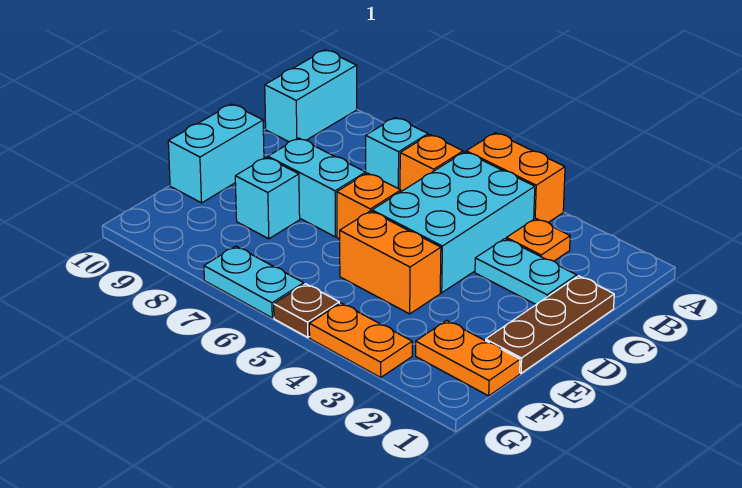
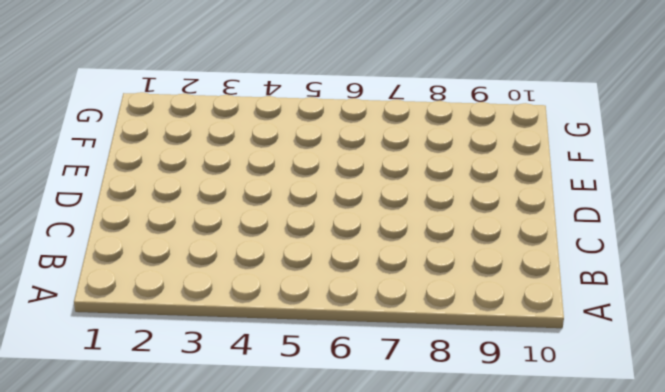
none -> orange 1x2 brick [466,133,565,223]
none -> cyan 1x2 brick [265,50,357,142]
none -> orange 1x1 plate [506,218,570,261]

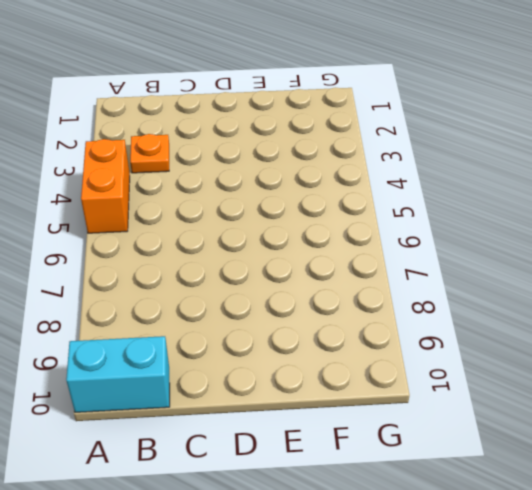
none -> cyan 2x3 brick [372,152,535,293]
none -> orange 1x1 brick [400,135,463,191]
none -> cyan 1x1 brick [366,118,428,189]

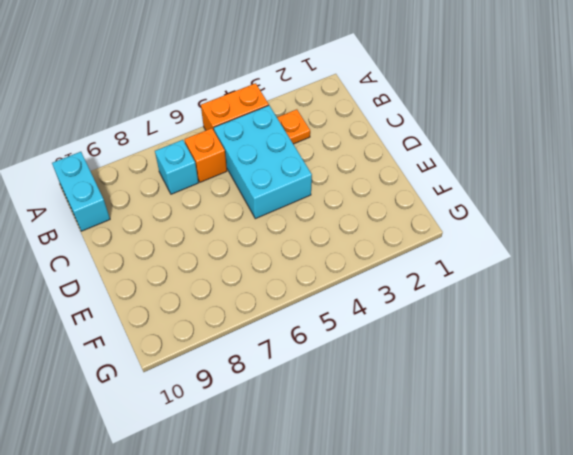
none -> brown 1x3 plate [486,276,614,373]
none -> cyan 1x2 plate [475,239,577,304]
none -> orange 1x1 brick [337,173,401,239]

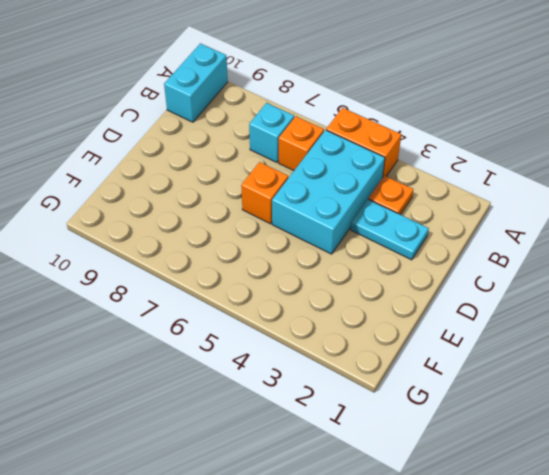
none -> brown 1x3 plate [486,276,614,373]
none -> cyan 1x2 brick [268,138,366,237]
none -> cyan 1x2 brick [168,104,264,203]

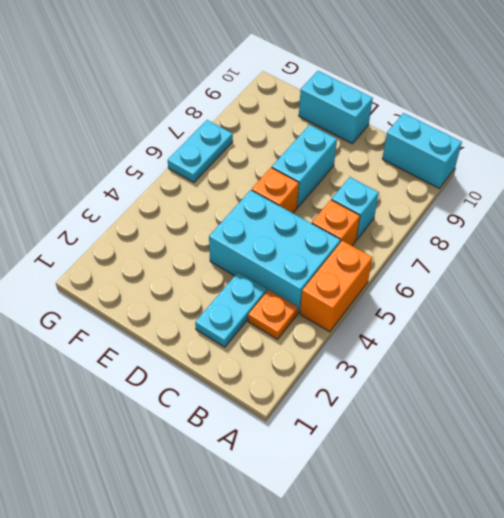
none -> brown 1x3 plate [486,276,614,373]
none -> orange 1x2 brick [340,211,441,314]
none -> cyan 1x1 brick [235,157,300,239]

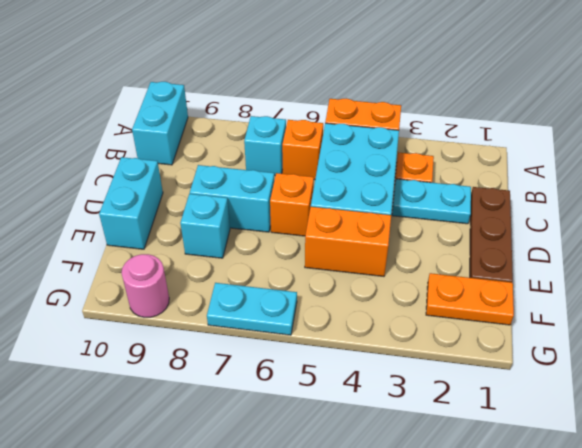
pink 1x1 round brick [122,254,169,317] -> none
none -> orange 1x2 plate [309,303,412,377]
none -> brown 1x1 plate [274,284,339,337]

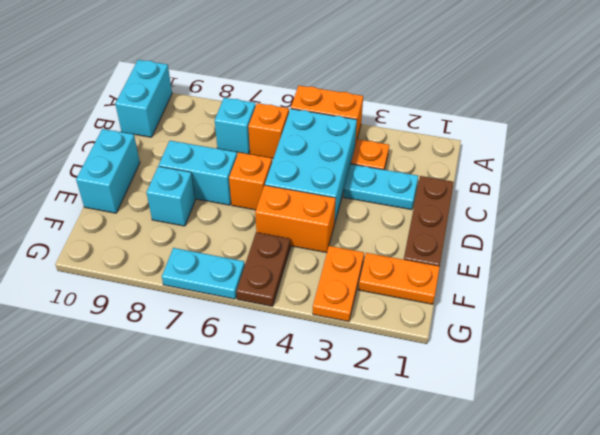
orange 1x2 plate [313,246,364,322] -> orange 1x2 plate turned to [309,303,412,377]
brown 1x2 plate [236,232,291,306] -> brown 1x1 plate [274,284,339,337]

